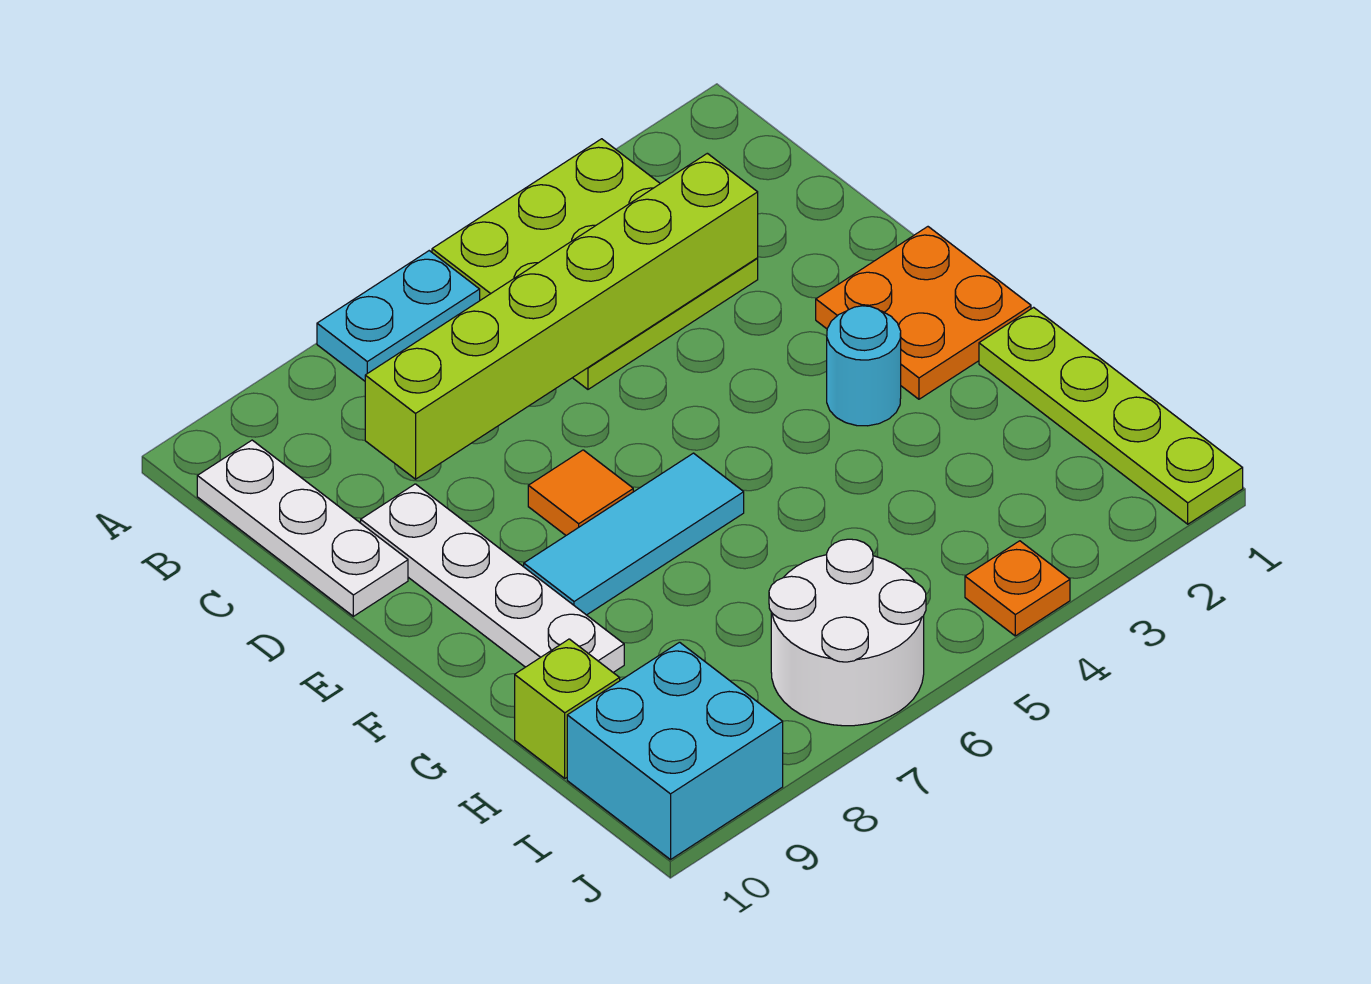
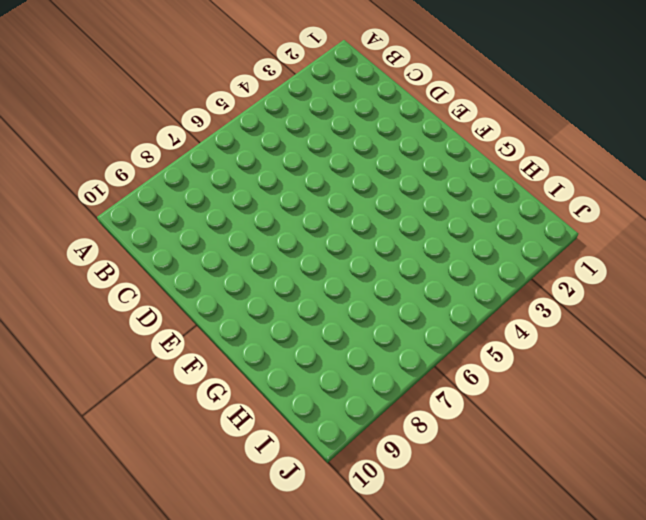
none -> lime 3x3 plate [432,139,758,389]
none -> cyan 1x2 plate [317,251,480,381]
none -> white 1x3 plate [197,440,408,616]

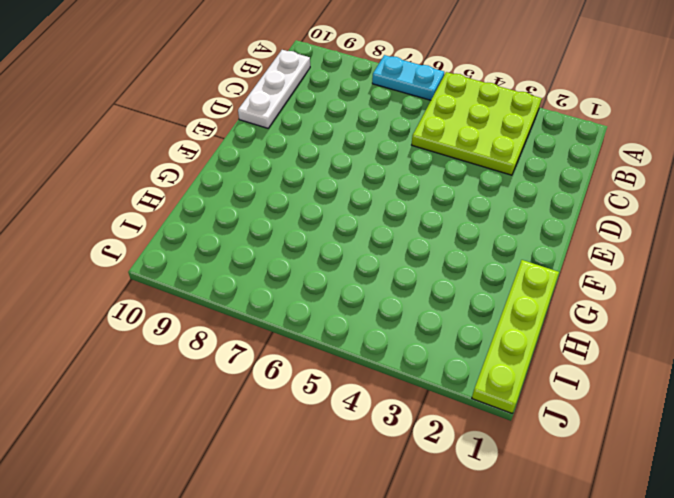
none -> white 1x4 plate [361,484,624,672]
none -> orange 2x2 plate [816,227,1031,399]
none -> orange 1x1 tile [528,450,633,535]

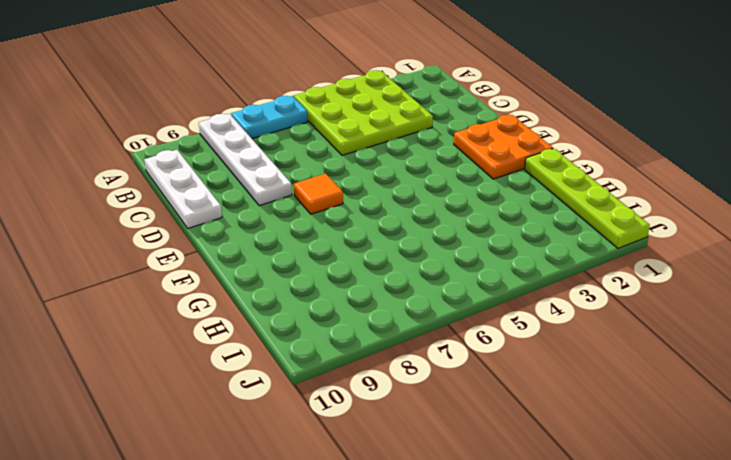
white 1x4 plate [199,114,292,206] -> white 1x4 plate moved to [361,484,624,672]
none -> cyan 1x1 round brick [827,306,901,426]
none -> cyan 1x3 tile [524,453,744,615]
none -> lime 1x1 brick [515,639,620,778]

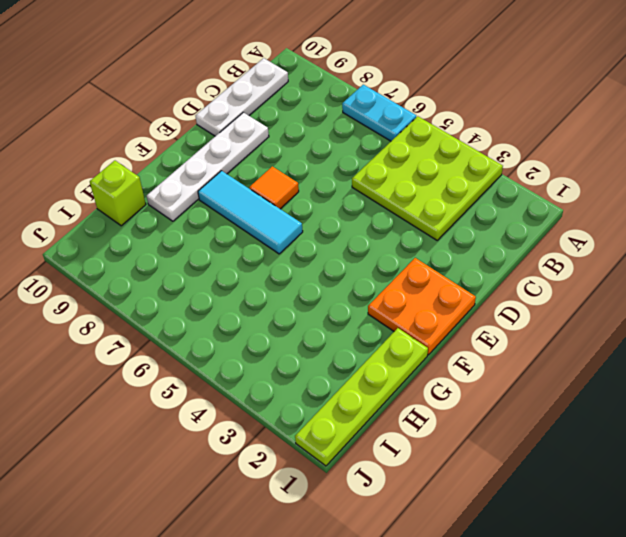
none -> cyan 1x1 round brick [827,306,901,426]
none -> white 2x2 round brick [769,539,926,726]
none -> cyan 2x2 brick [567,642,783,860]

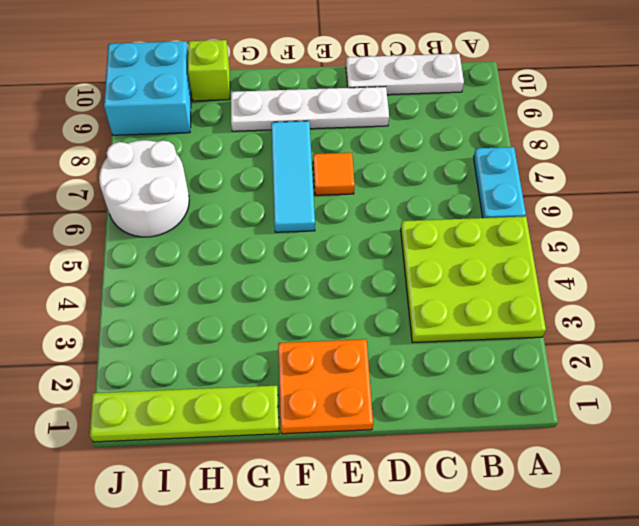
none -> cyan 1x1 round brick [827,306,901,426]
none -> orange 1x1 plate [965,541,1070,636]
none -> lime 1x6 brick [365,153,758,479]

